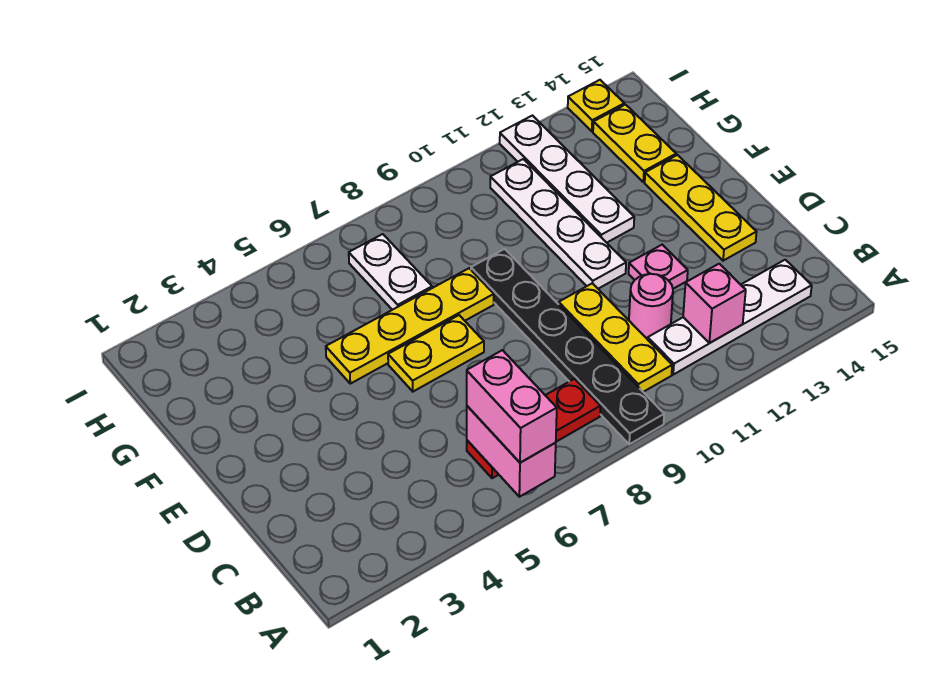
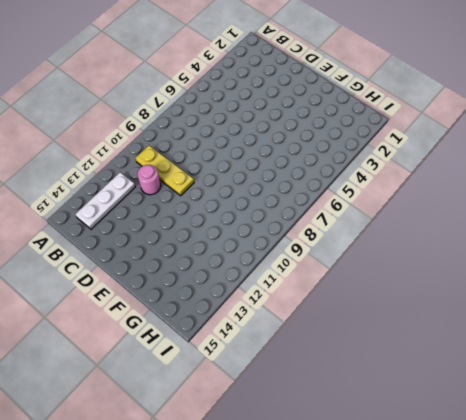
white 1x3 plate [76,172,135,229] -> white 1x4 plate [648,260,812,375]
none -> black 1x6 plate [471,249,664,444]
none -> red 1x3 plate [467,379,601,478]
none -> pink 1x1 plate [629,245,688,289]

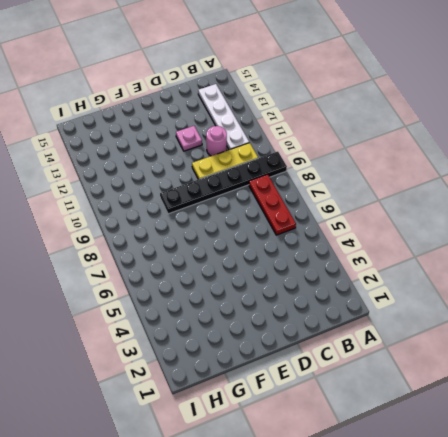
none -> yellow 1x3 plate [645,155,756,261]
none -> yellow 1x2 plate [388,315,484,391]
none -> white 1x4 plate [490,159,626,289]

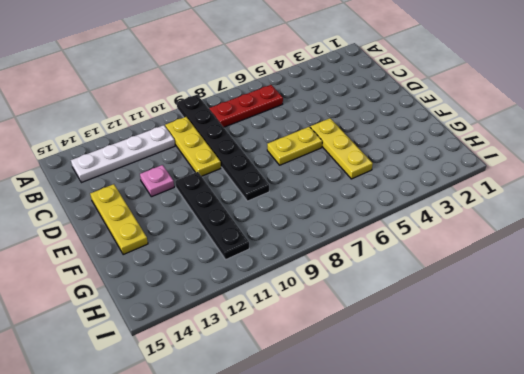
yellow 1x3 plate [310,118,373,179] -> yellow 1x4 plate [326,268,494,384]
black 1x4 plate [175,172,249,259] -> white 1x4 plate [490,159,626,289]
none -> pink 1x1 round brick [629,274,673,339]
none -> white 1x4 plate [500,116,634,243]
none -> white 1x2 plate [349,234,432,310]

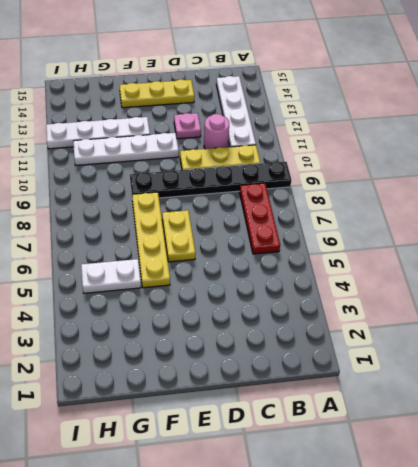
white 1x2 plate [81,259,141,293] -> white 1x2 plate moved to [349,234,432,310]
none -> yellow 1x2 plate [593,105,676,182]
none -> yellow 1x1 plate [568,80,624,131]
none -> pink 1x2 brick [467,406,556,497]

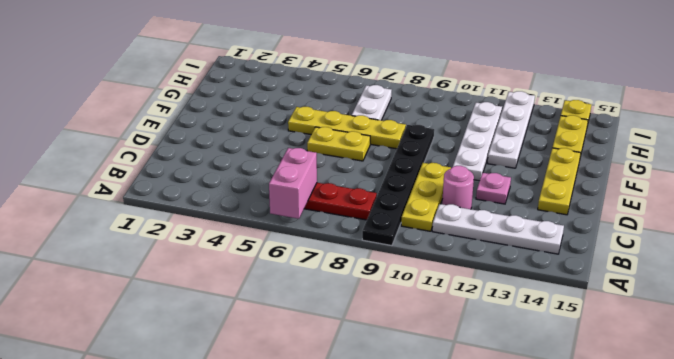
none -> pink 1x1 brick [683,264,746,343]
none -> pink 1x2 brick [467,350,557,463]

